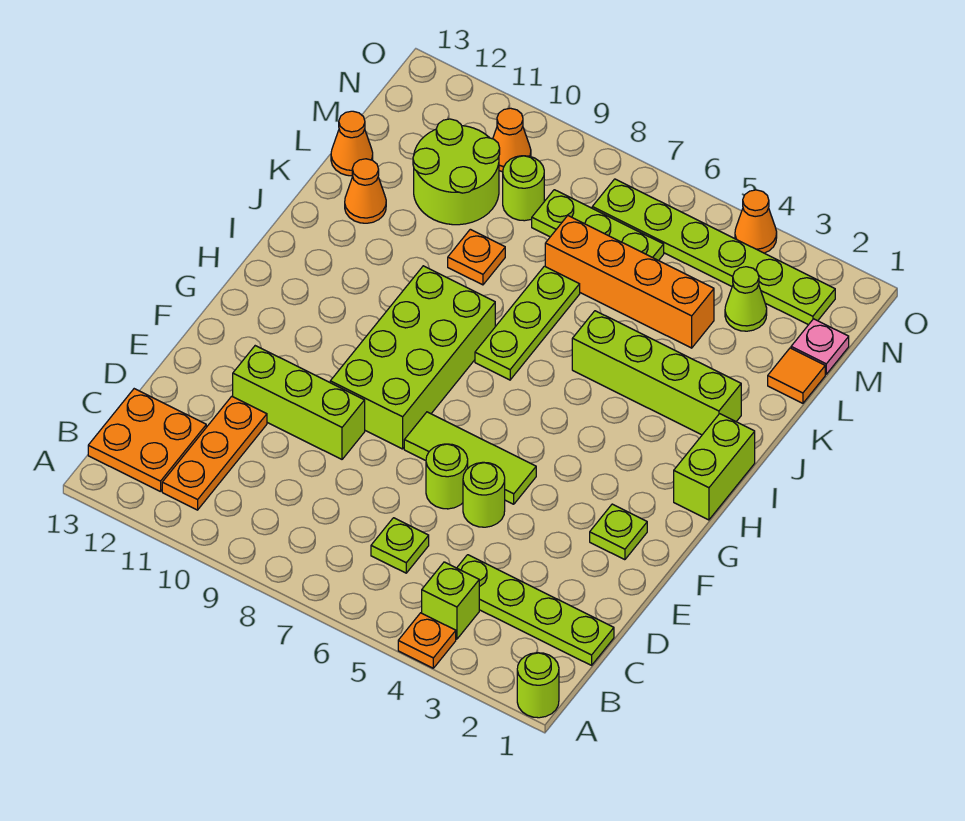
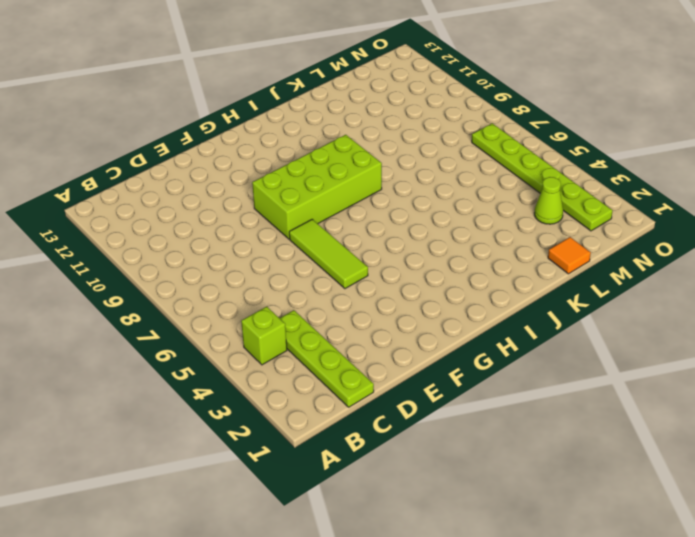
none -> lime 1x1 round brick [517,653,559,718]
none -> orange 1x1 plate [398,613,456,668]
none -> orange 1x3 plate [162,396,267,510]

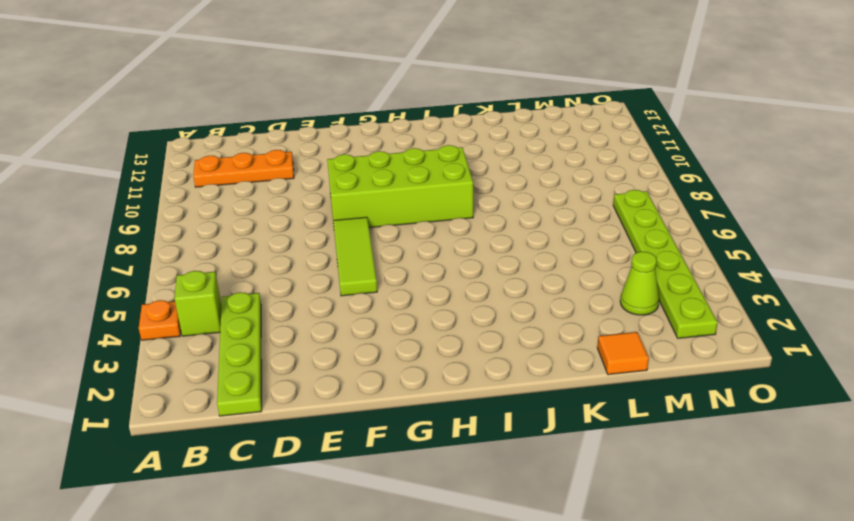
none -> lime 1x1 round brick [517,653,559,718]
none -> orange 2x2 plate [88,389,206,492]
none -> lime 1x1 plate [371,518,429,573]

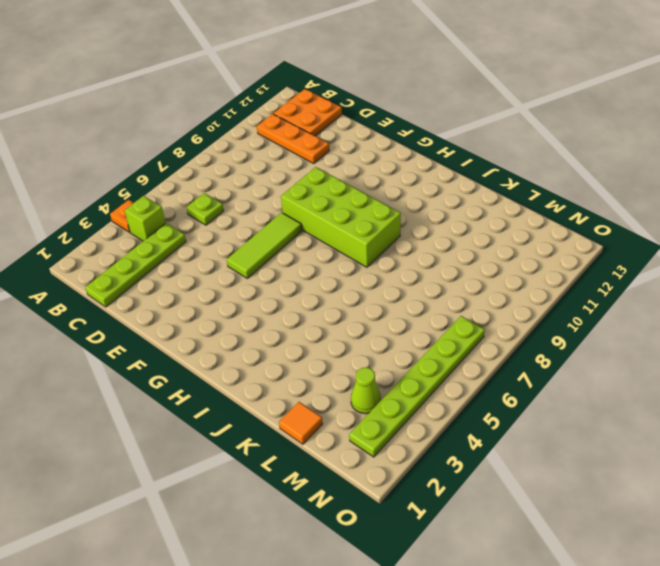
none -> lime 1x1 round brick [517,653,559,718]
none -> lime 1x1 round brick [463,462,505,527]
none -> lime 1x1 round brick [426,444,468,509]

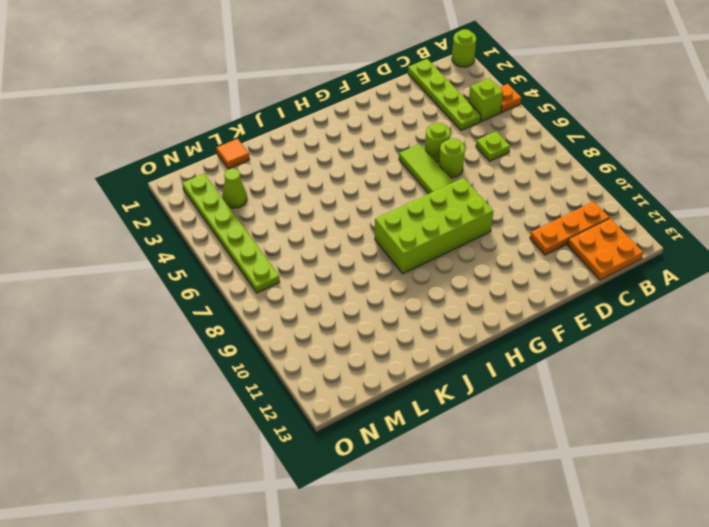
none -> lime 1x3 brick [233,346,365,459]
none -> lime 1x1 plate [590,504,647,560]
none -> lime 1x2 brick [674,414,755,520]

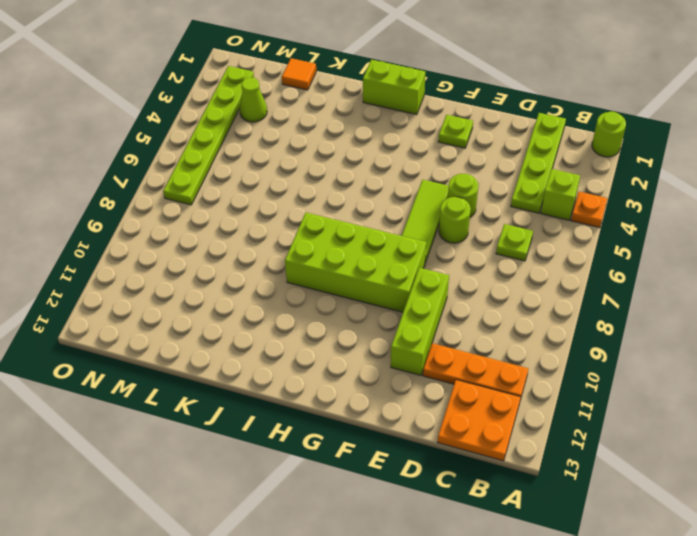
none -> lime 1x3 plate [475,266,580,380]
none -> lime 1x4 brick [572,311,741,435]
none -> orange 1x1 plate [448,229,505,285]

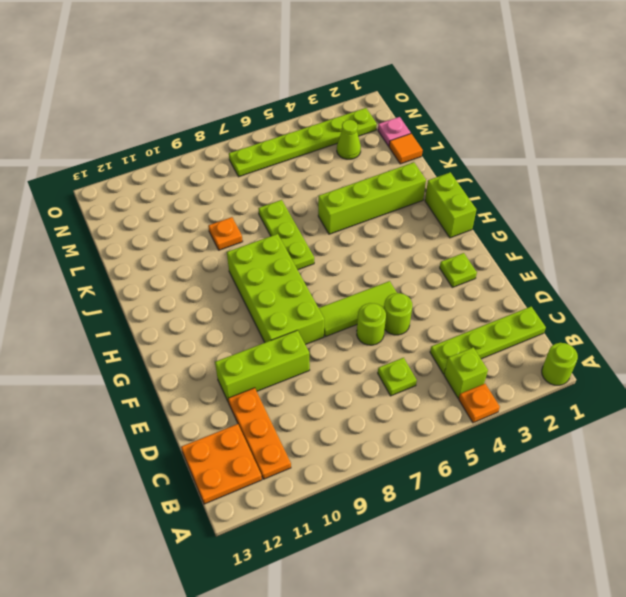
none -> orange 1x1 cone [345,159,386,223]
none -> orange 1x4 brick [545,216,714,348]
none -> lime 2x2 round brick [413,119,500,225]

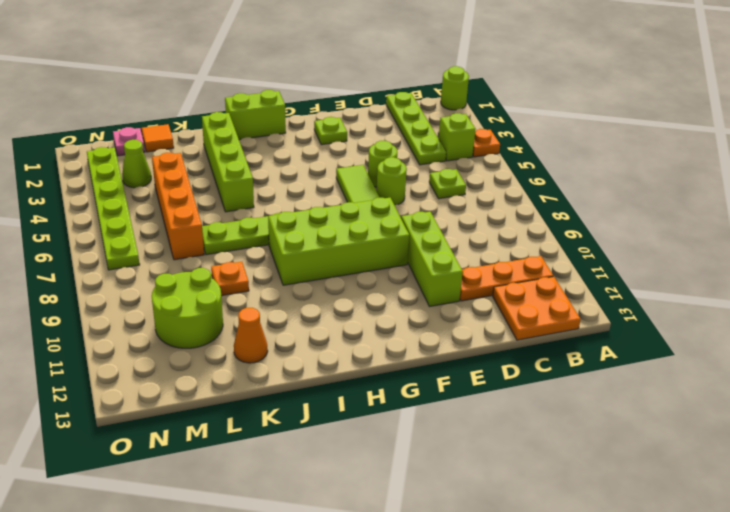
none -> orange 1x1 cone [331,111,373,176]
none -> lime 1x3 plate [532,190,664,261]
none -> lime 1x1 round brick [503,156,544,221]

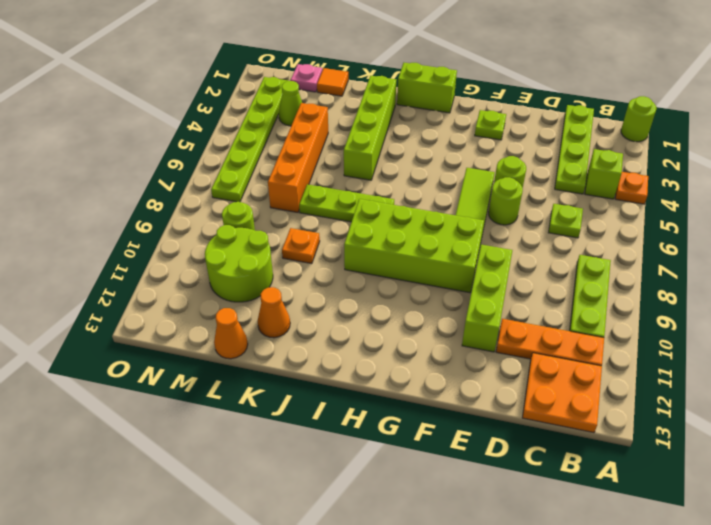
lime 1x3 plate [570,255,611,338] -> lime 1x3 plate moved to [532,190,664,261]
none -> orange 1x1 cone [493,108,531,172]
none -> orange 1x1 cone [735,190,777,253]

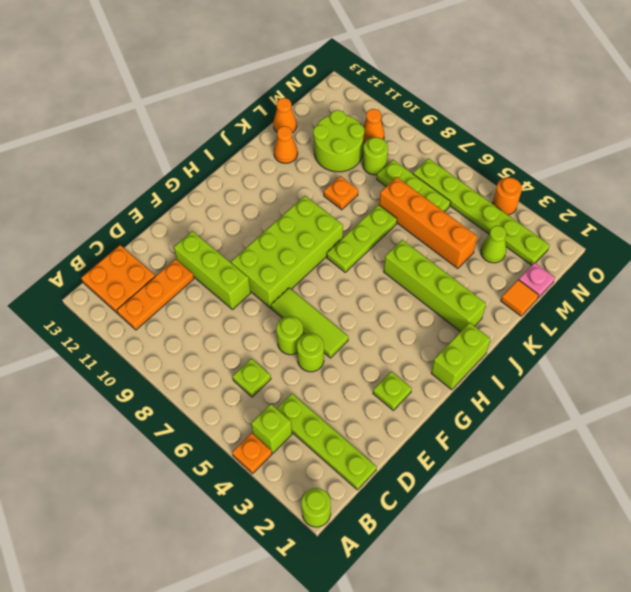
orange 1x1 round brick [493,177,522,215] -> orange 1x1 cone [735,190,777,253]

